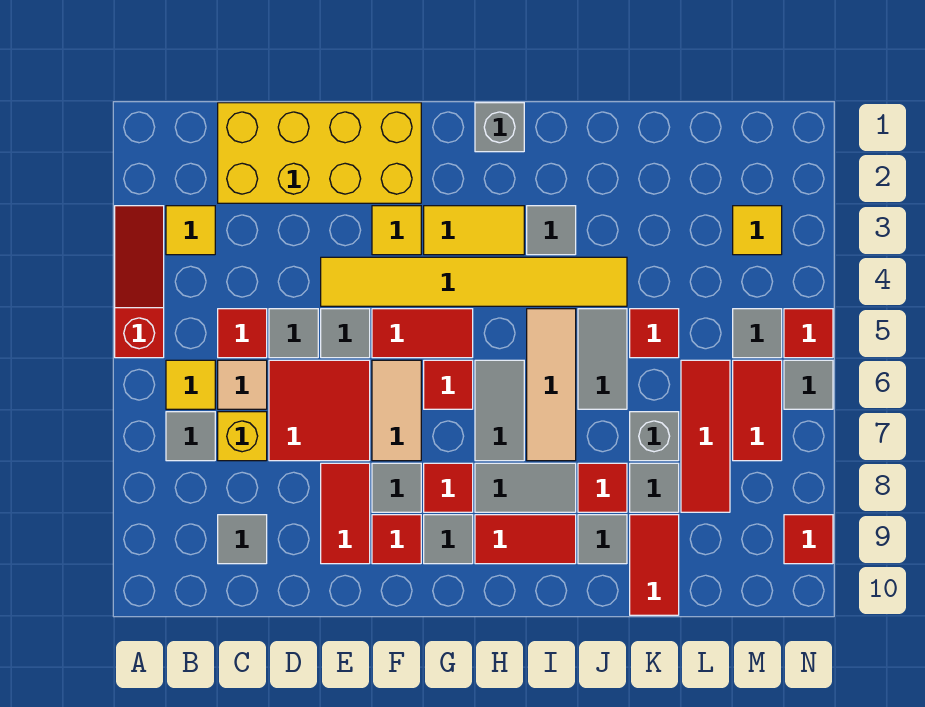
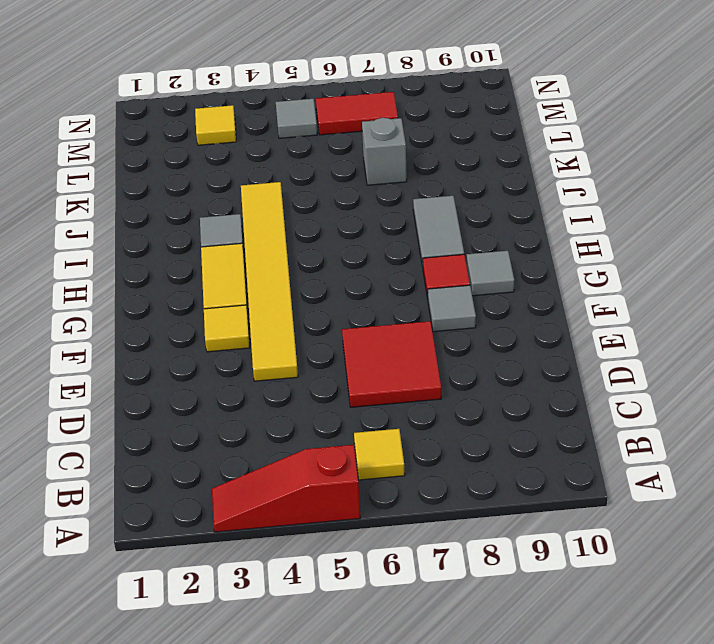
none -> yellow 1x1 tile [166,206,215,255]
none -> grey 1x1 tile [166,412,215,461]
none -> yellow 2x4 brick [218,103,421,203]
none -> red 1x1 tile [218,309,267,358]

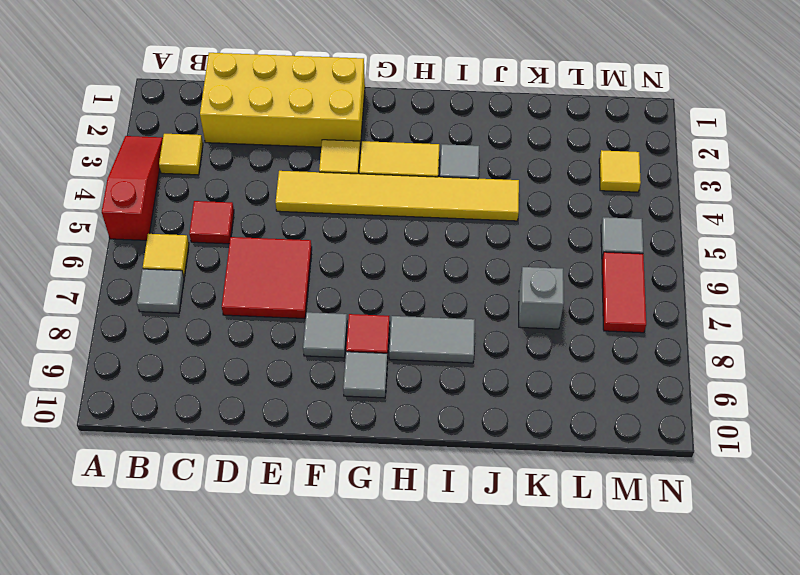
none -> tan 1x1 tile [218,360,267,409]
none -> yellow 1x1 brick [218,412,267,461]
none -> grey 1x1 tile [218,515,267,564]
none -> grey 1x1 tile [269,309,318,358]

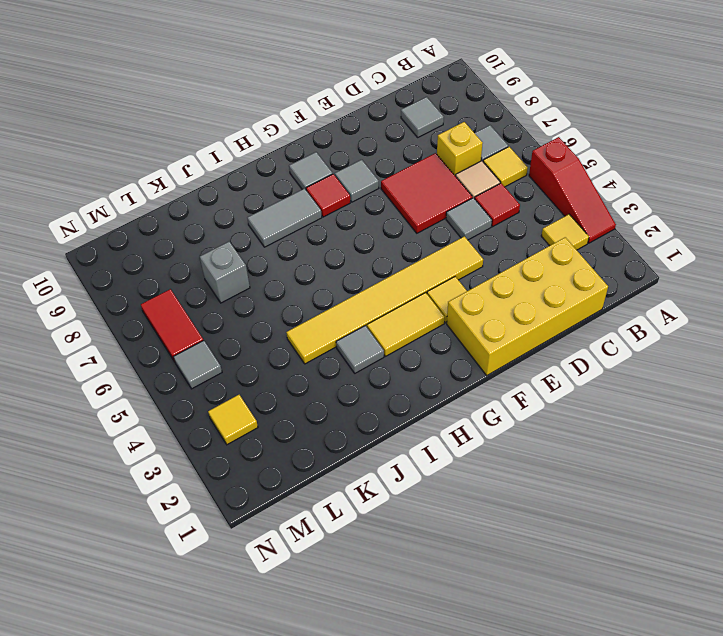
none -> grey 1x1 tile [321,309,370,358]
none -> red 1x2 tile [321,463,370,564]
none -> red 1x2 tile [372,309,473,358]
none -> tan 1x2 tile [372,360,421,461]

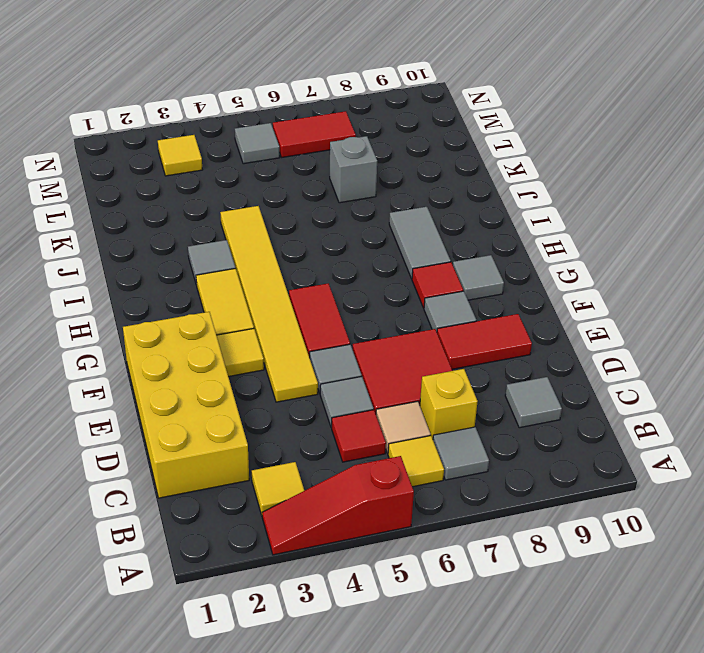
none -> tan 1x2 tile [372,360,421,461]
none -> red 1x1 tile [372,515,421,564]
none -> red 1x1 tile [424,360,473,409]
none -> grey 1x1 brick [475,103,524,152]

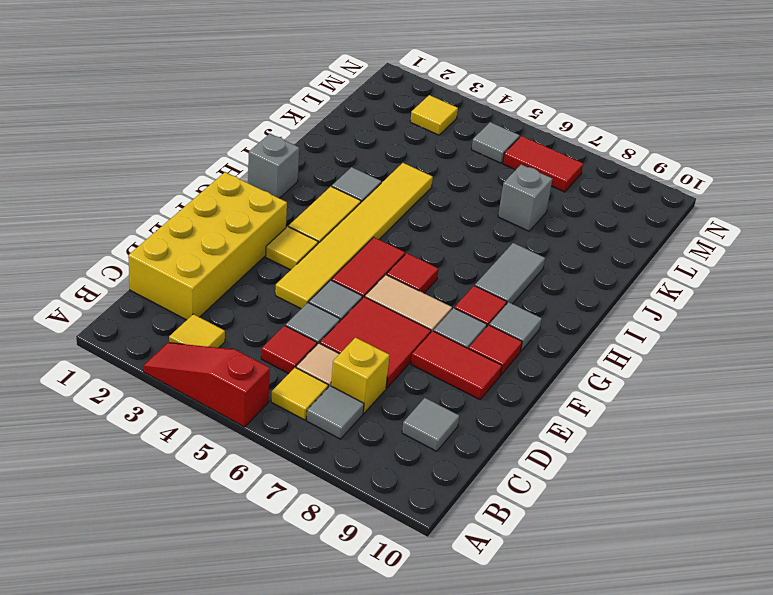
none -> grey 1x2 tile [475,360,524,461]
none -> red 1x2 tile [475,515,576,564]
none -> tan 1x3 tile [527,309,576,461]
none -> grey 1x2 tile [578,309,627,409]

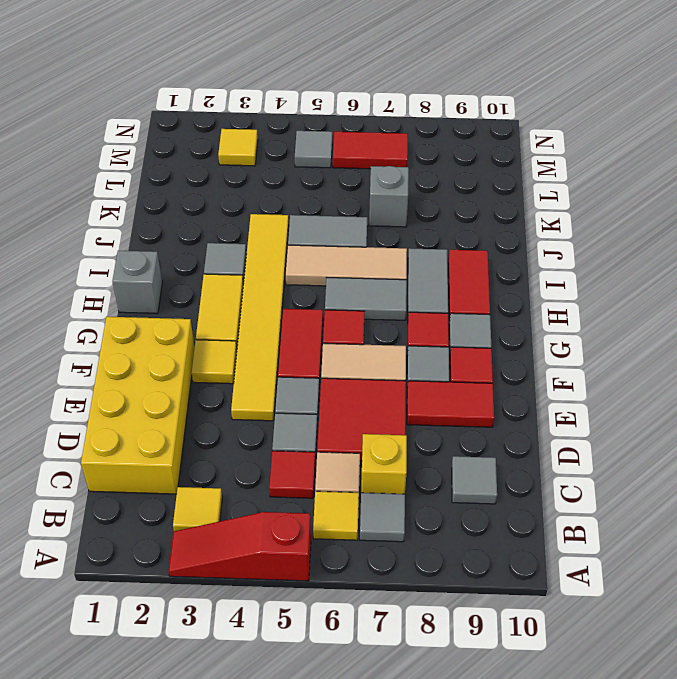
none -> red 1x1 tile [578,463,627,512]
none -> grey 1x1 tile [578,515,627,564]
none -> red 1x1 tile [630,309,679,358]
none -> grey 1x1 tile [630,463,679,512]

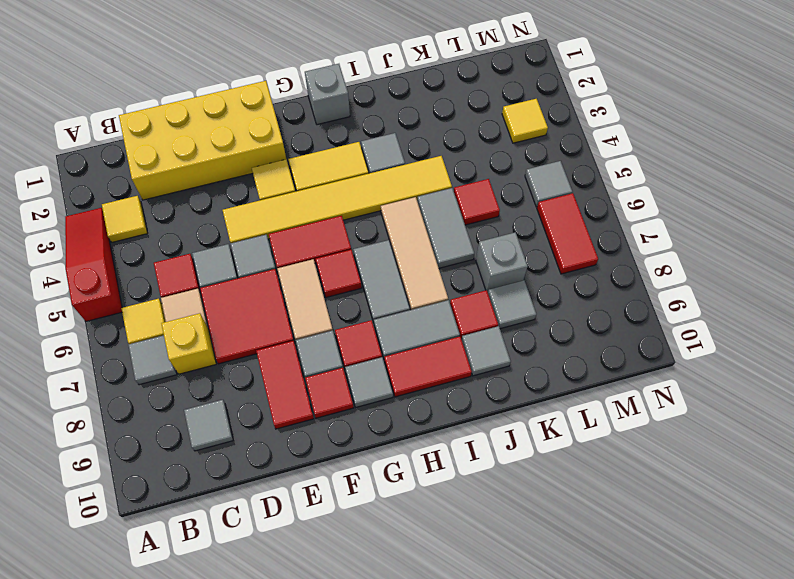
none -> red 1x2 tile [630,515,679,615]
none -> red 1x3 tile [681,360,730,512]
none -> red 1x1 tile [784,309,833,358]
none -> grey 1x1 tile [784,360,833,409]

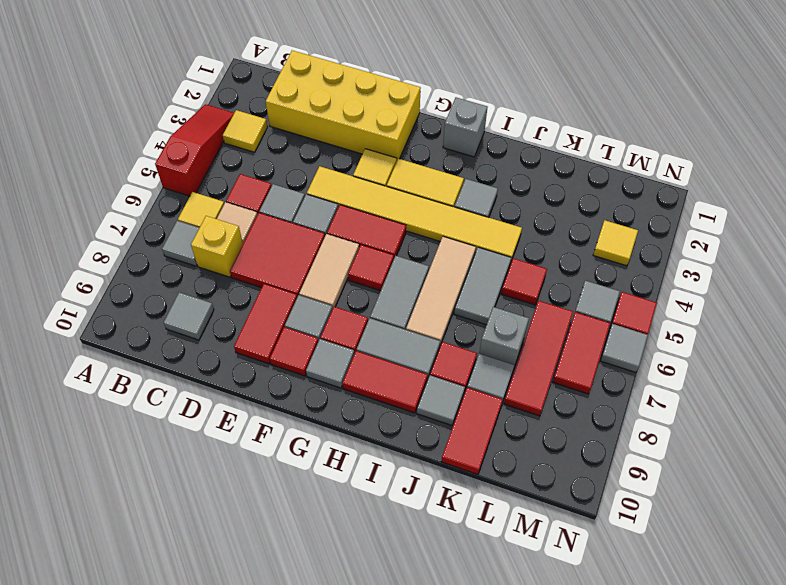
none -> red 1x1 tile [784,515,833,564]

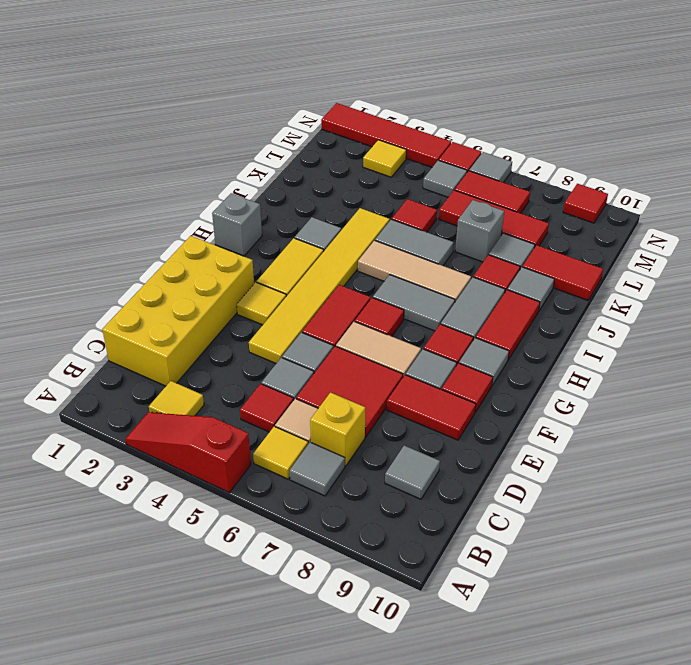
red 1x4 tile [321,103,451,167] -> none

